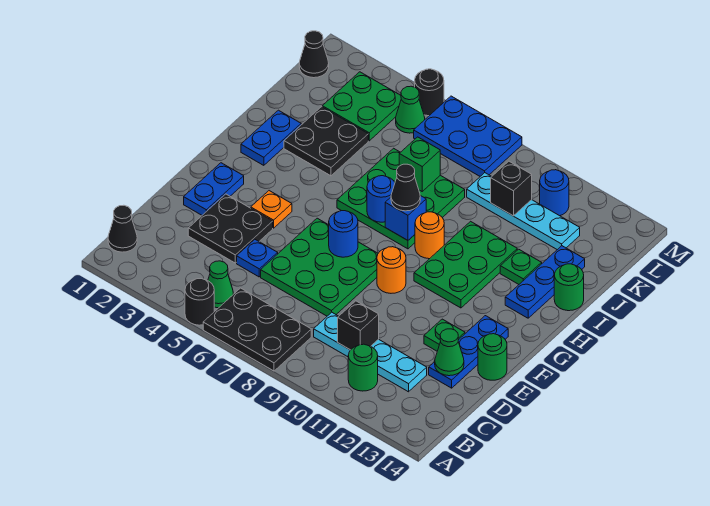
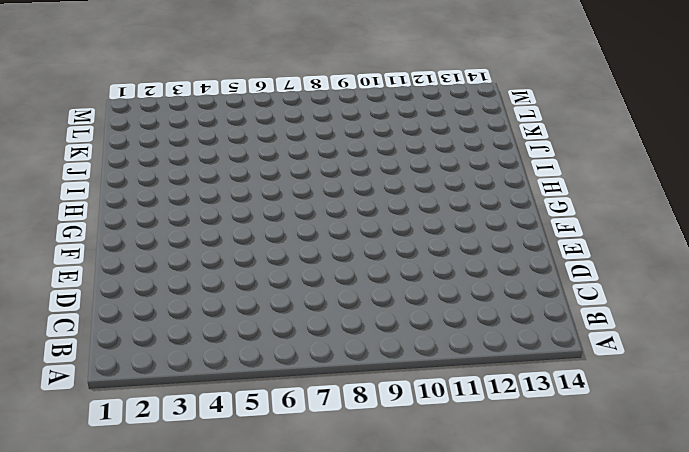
none -> black 1x1 round brick [185,279,214,325]
none -> black 2x3 plate [203,288,311,371]
none -> black 1x1 cone [108,205,137,252]
none -> green 1x1 cone [208,261,233,308]

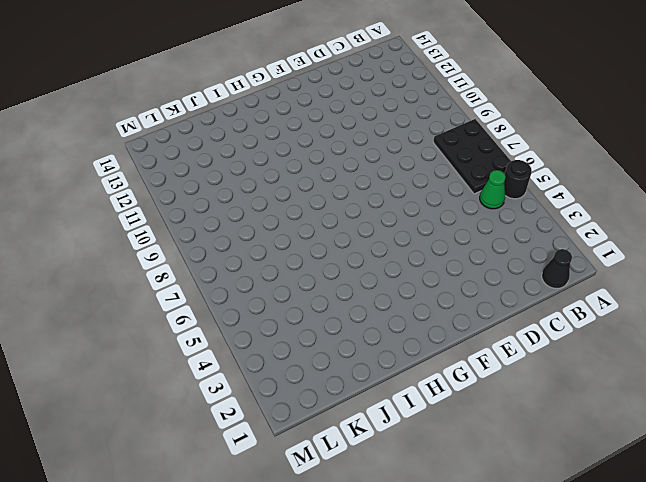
none -> green 1x1 round brick [348,344,378,391]
none -> cyan 1x4 plate [314,312,427,392]
none -> black 2x2 plate [188,194,273,263]
none -> blue 1x1 plate [237,239,278,277]

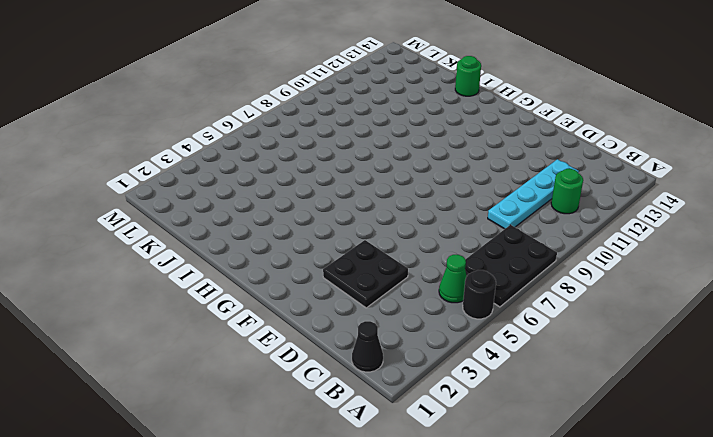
none -> blue 1x1 plate [237,239,278,277]
none -> green 3x3 plate [261,218,378,316]
none -> blue 1x3 plate [429,316,508,388]
none -> blue 1x2 plate [184,163,244,215]

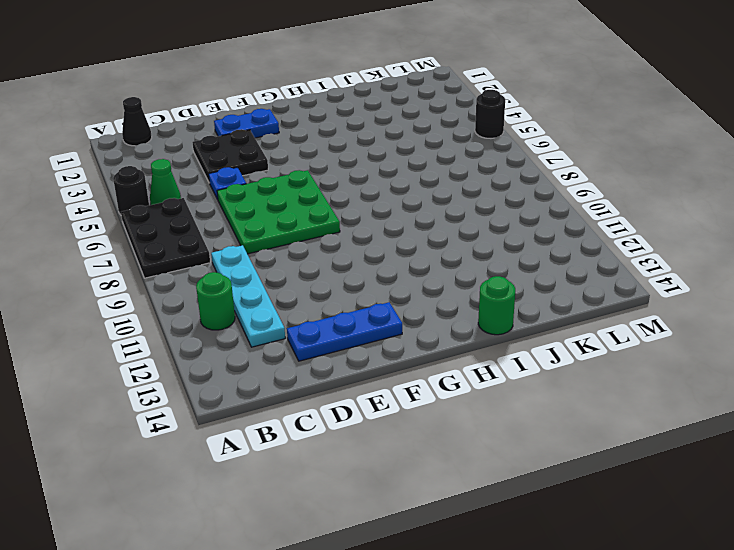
none -> green 1x1 plate [424,319,465,351]
none -> green 1x1 round brick [478,334,507,380]
none -> orange 1x1 plate [251,191,292,228]
none -> orange 1x1 round brick [377,247,406,293]

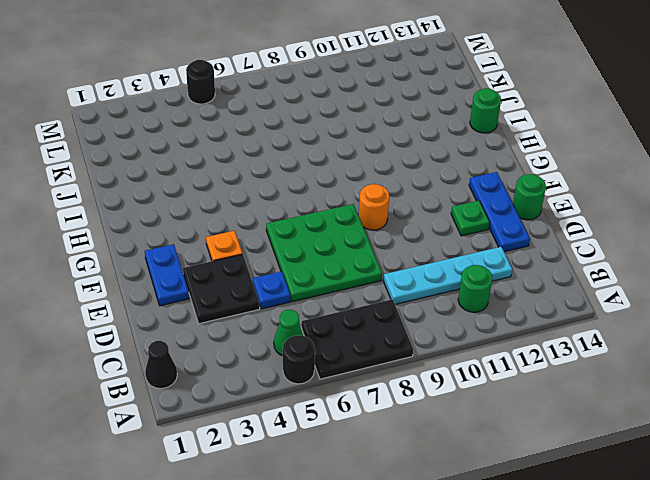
none -> green 2x3 plate [414,221,517,308]
none -> blue 1x2 plate [241,110,301,165]
none -> green 3x3 plate [337,148,465,249]
none -> orange 1x1 round brick [415,212,444,259]

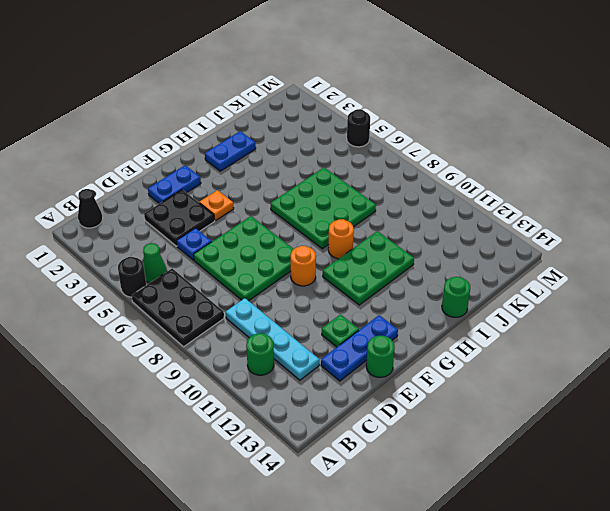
none -> blue 1x3 plate [505,246,585,318]
none -> black 2x2 plate [284,107,368,176]
none -> green 1x1 plate [500,249,542,284]
none -> green 2x2 plate [322,72,401,141]

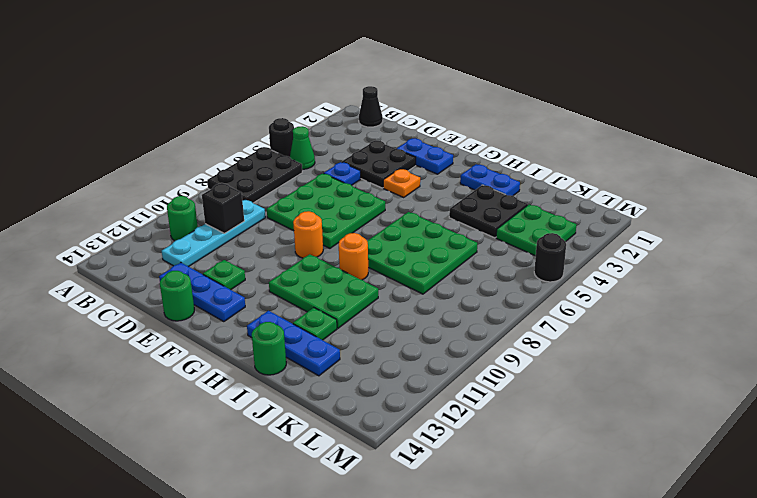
none -> cyan 1x4 plate [467,173,580,250]
none -> black 1x1 cone [299,31,329,78]
none -> green 1x1 cone [396,86,425,133]
none -> blue 2x3 plate [414,96,522,176]

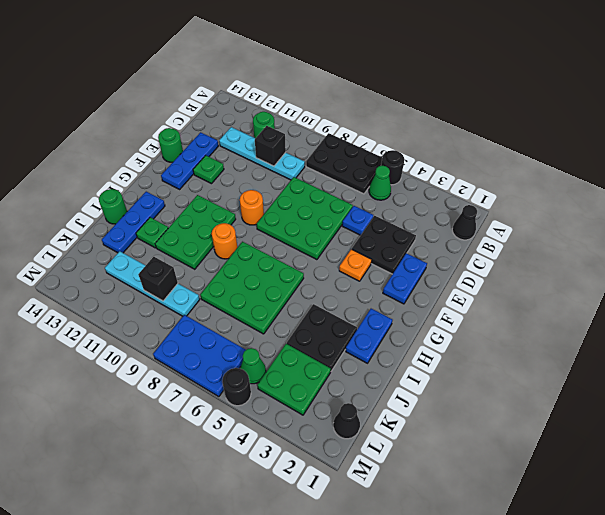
none -> blue 1x1 round brick [540,170,569,216]
none -> green 1x1 cone [435,329,464,376]
none -> blue 1x1 round brick [329,211,358,257]
none -> blue 1x1 round brick [367,176,395,222]

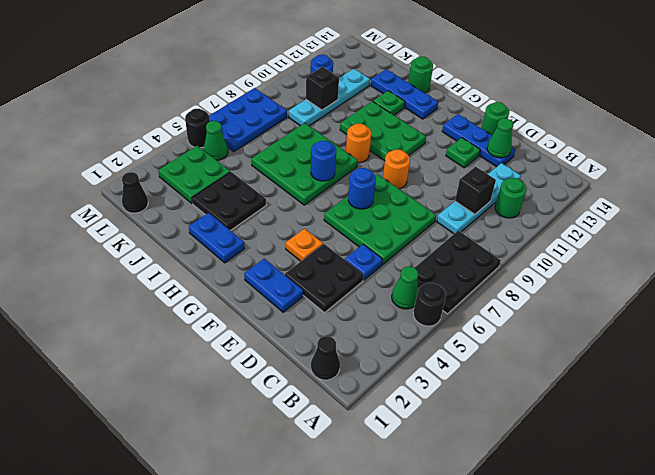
none -> blue 1x1 brick [385,196,426,240]
none -> green 1x1 brick [399,137,440,191]
none -> black 1x1 cone [391,164,420,211]

